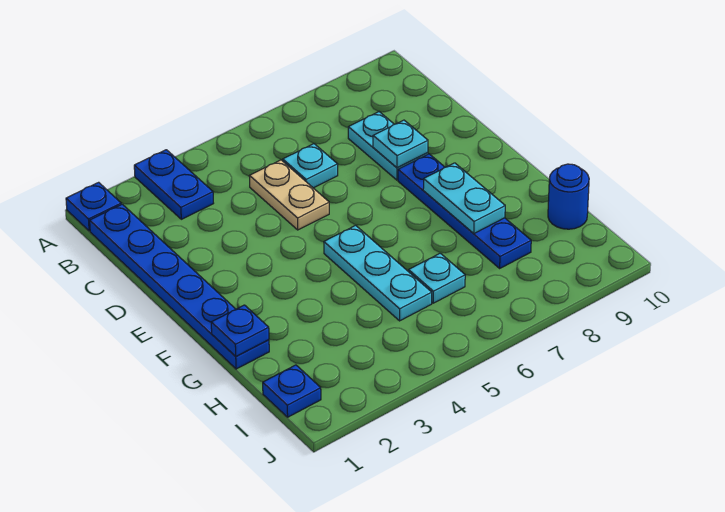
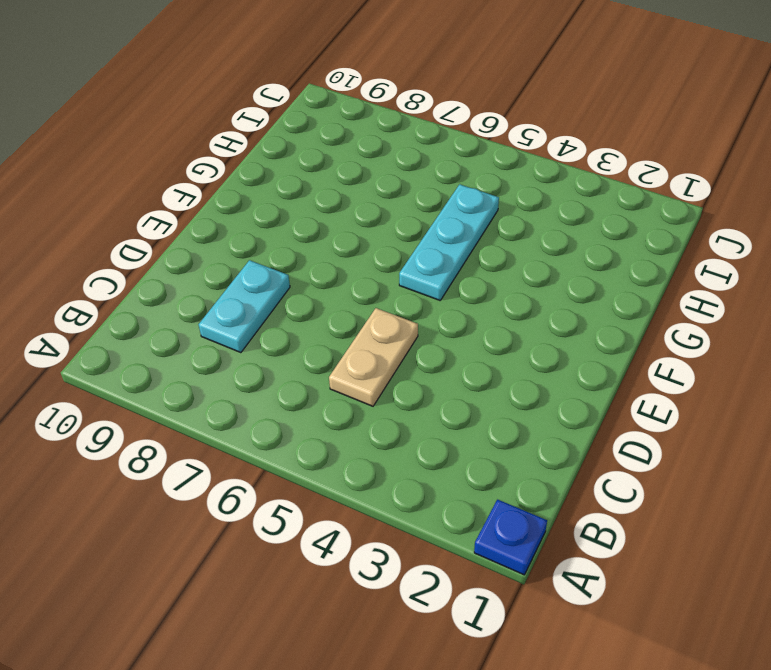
none -> blue 1x2 plate [134,150,214,219]
none -> blue 1x6 plate [90,204,269,369]
none -> cyan 1x1 plate [283,144,338,188]

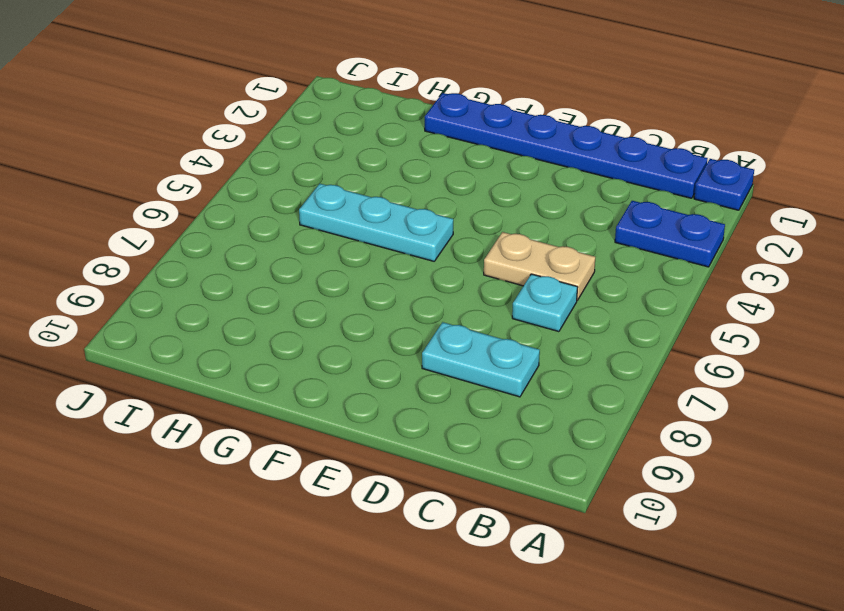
none -> blue 1x4 plate [398,154,531,268]
none -> cyan 1x1 plate [409,253,465,303]
none -> blue 1x1 round brick [548,164,589,229]

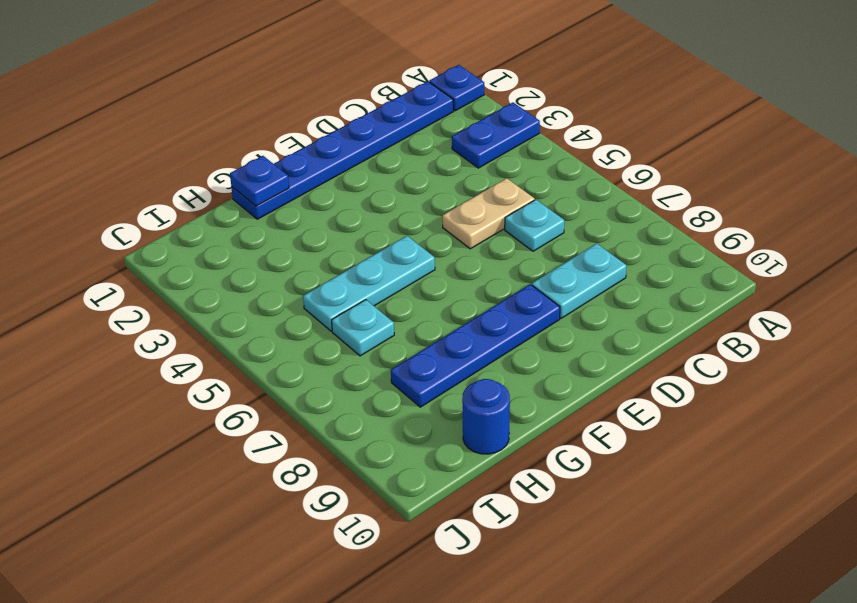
none -> blue 1x1 plate [263,365,321,417]
none -> cyan 1x1 plate [373,120,428,168]
none -> cyan 1x2 plate [423,163,505,234]

